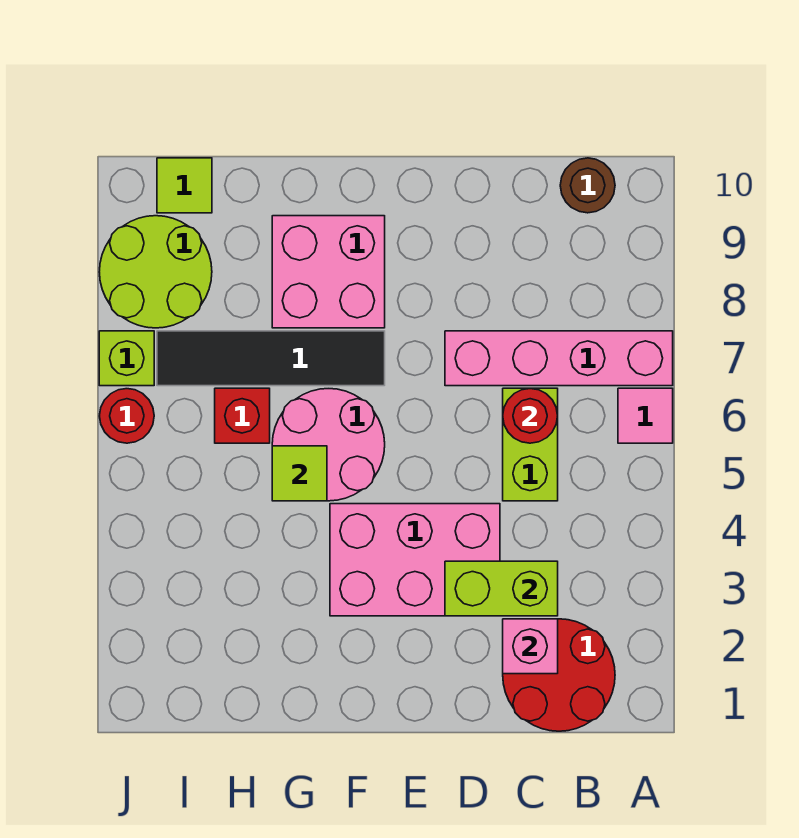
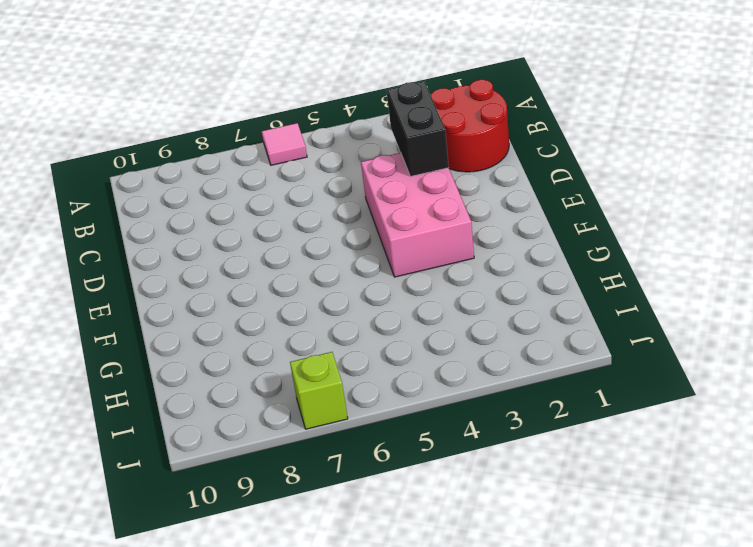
black 1x2 brick [387,81,449,176] -> lime 1x2 brick [445,561,558,616]
none -> pink 1x4 brick [445,331,673,386]
none -> brown 1x1 round brick [560,158,615,213]
none -> lime 1x2 brick [503,388,558,501]

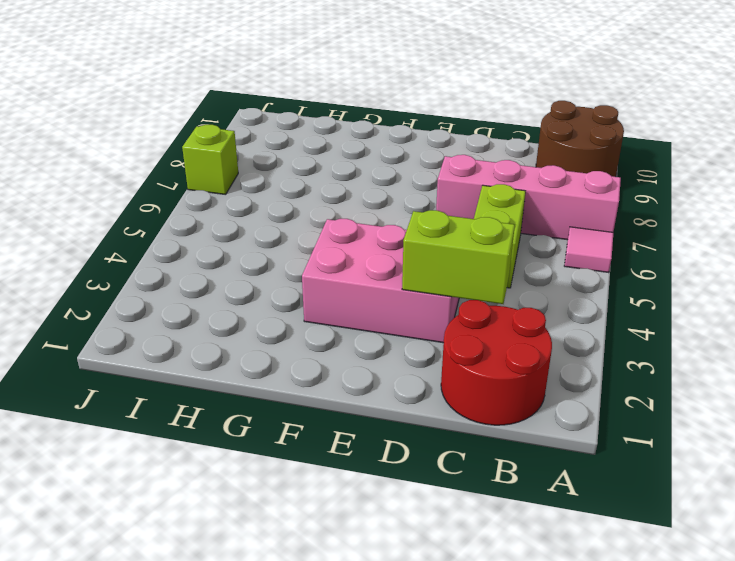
brown 2x2 round brick [536,101,624,177] -> brown 1x1 round brick [560,158,615,213]
none -> pink 2x2 round brick [272,389,385,501]
none -> black 1x4 tile [157,331,385,386]
none -> pink 2x2 brick [272,216,385,328]

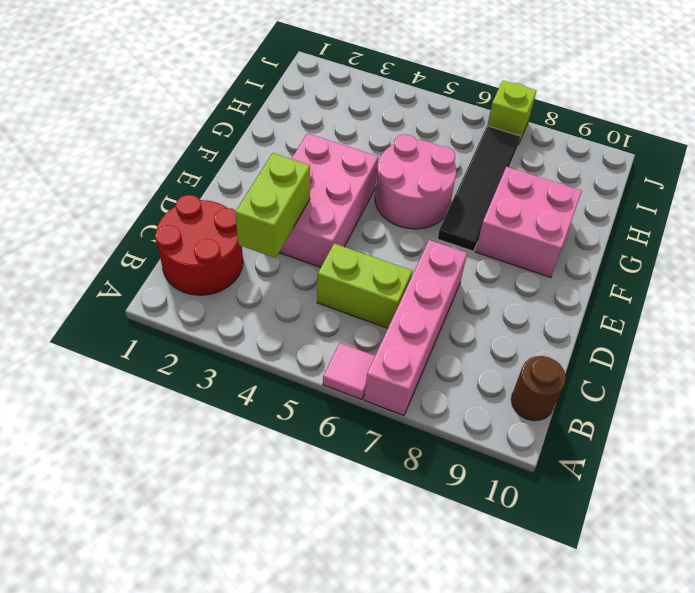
none -> red 1x1 brick [215,388,270,443]
none -> lime 2x2 round brick [99,216,212,328]
none -> lime 1x1 tile [157,158,212,213]

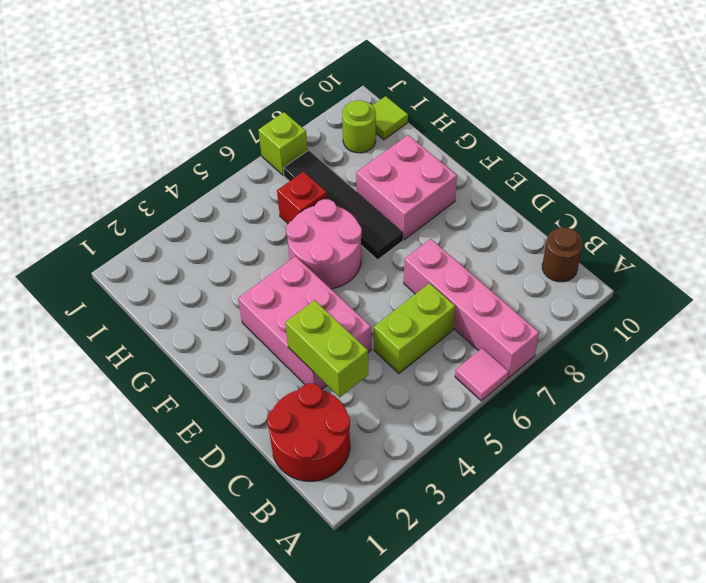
lime 1x1 round brick [342,100,376,153] -> lime 2x2 round brick [99,216,212,328]
none -> red 1x1 round brick [100,389,154,443]
none -> pink 1x1 brick [503,619,558,674]
none -> red 1x1 round brick [503,388,558,443]

